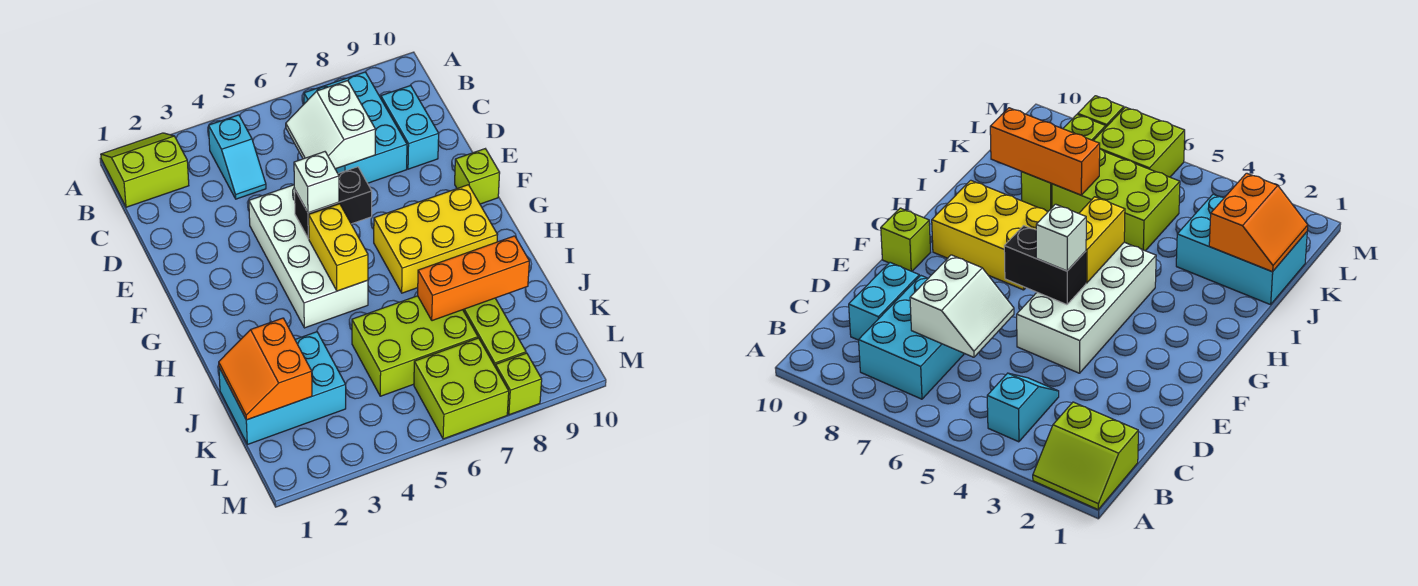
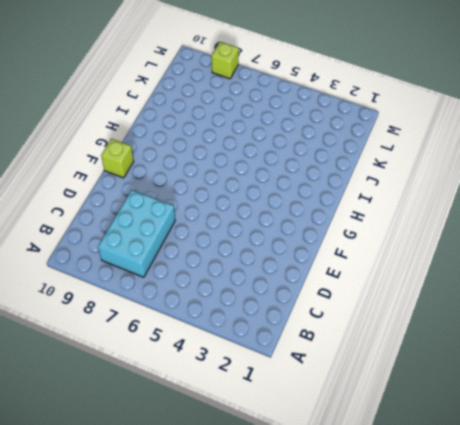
none -> lime 2x2 slope [101,133,189,207]
none -> cyan 1x2 slope [209,115,266,199]
none -> cyan 1x2 brick [381,85,439,169]

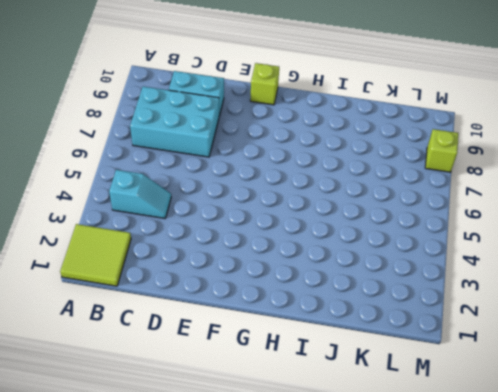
lime 2x2 tile [60,224,131,286] -> lime 2x2 slope [101,133,189,207]
none -> white 2x4 brick [249,185,368,328]
none -> yellow 2x3 brick [374,185,497,293]
none -> cyan 2x3 brick [219,332,346,445]

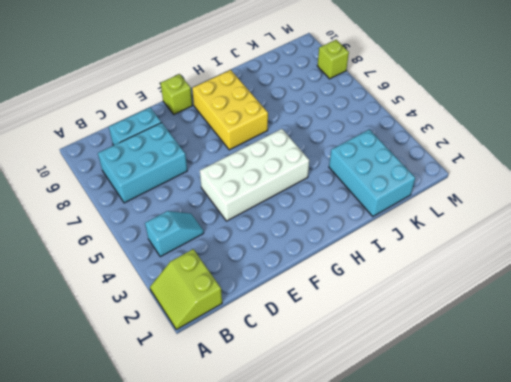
none -> lime 2x3 brick [352,296,478,396]
none -> lime 1x3 brick [463,298,526,366]
none -> lime 2x2 brick [414,338,509,439]

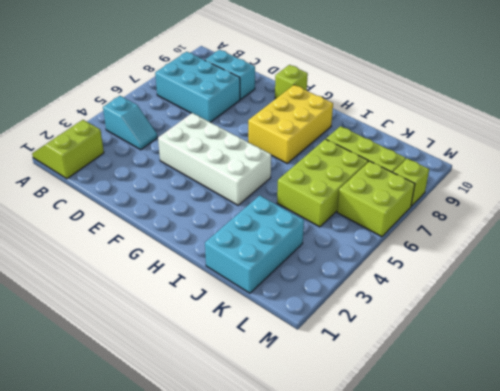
none -> white 2x2 slope [286,81,375,169]
none -> black 1x2 brick [295,167,372,239]
none -> yellow 1x2 brick [309,204,368,291]

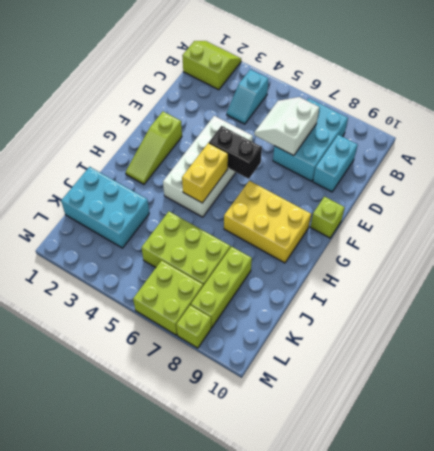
lime 1x3 slope [126,112,182,184] -> none
none -> orange 2x2 slope [219,318,312,420]
none -> orange 1x3 brick [418,236,529,321]
none -> white 1x1 brick [294,152,339,213]

